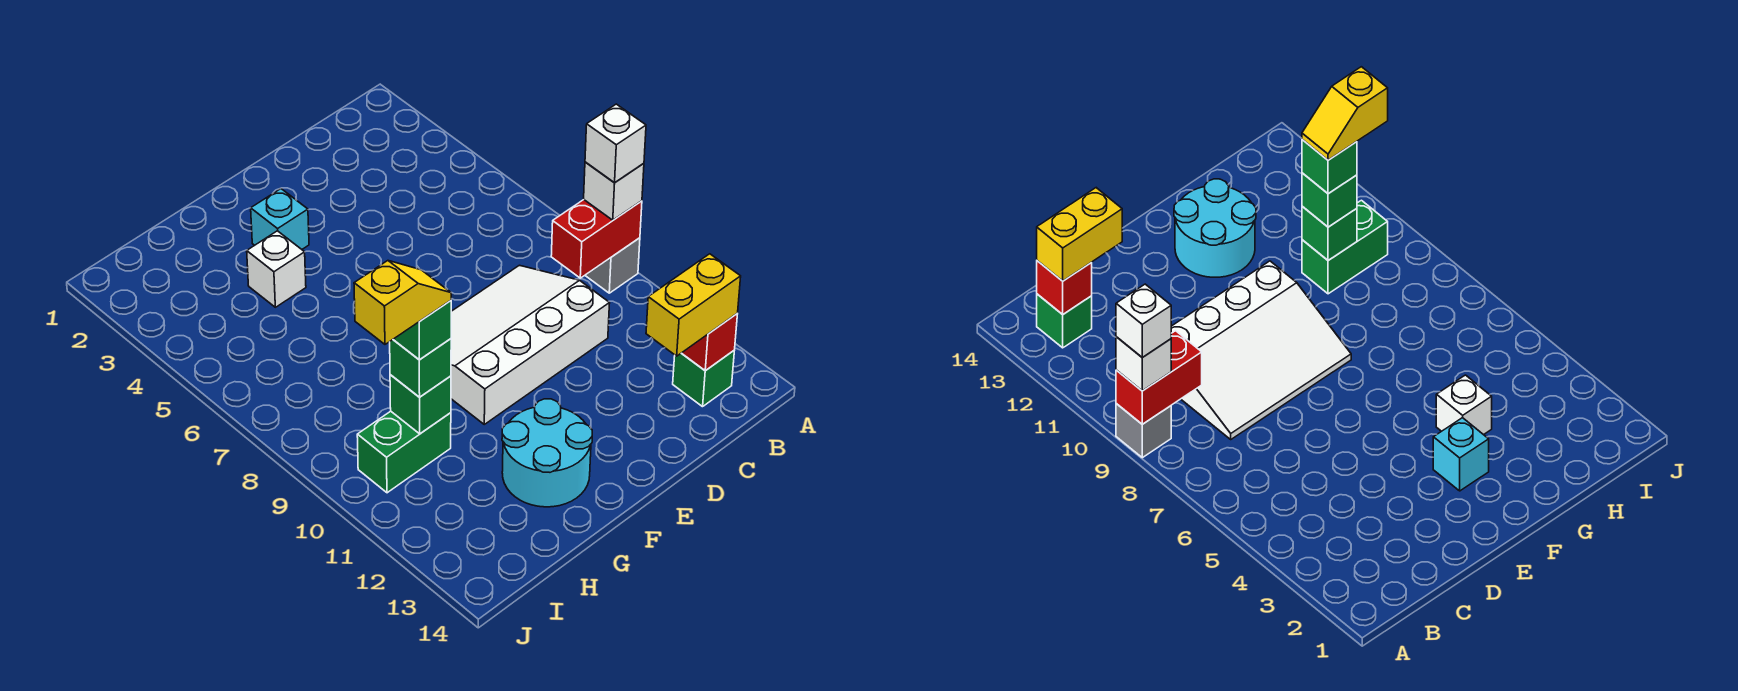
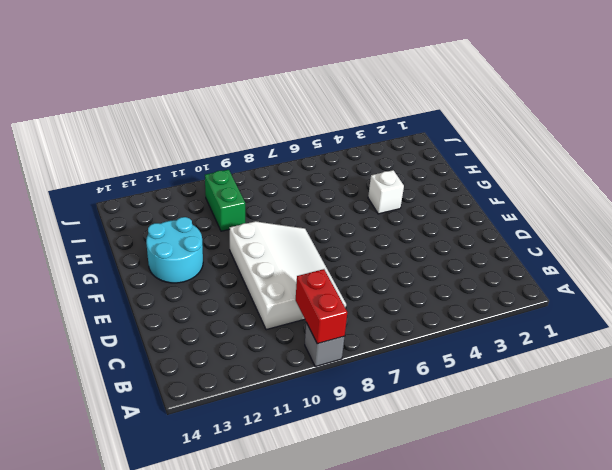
none -> green 1x1 brick [673,351,734,407]
none -> cyan 1x1 brick [251,189,309,249]
none -> red 1x1 brick [682,314,737,371]

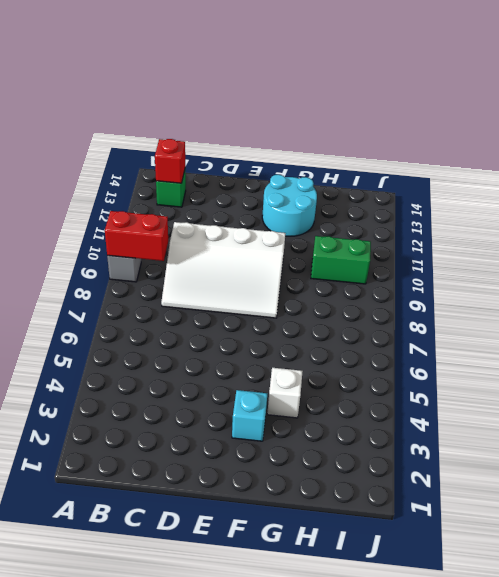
none -> green 1x1 brick [390,375,451,434]
none -> white 1x1 brick [584,162,644,220]
none -> yellow 1x2 brick [646,254,741,356]

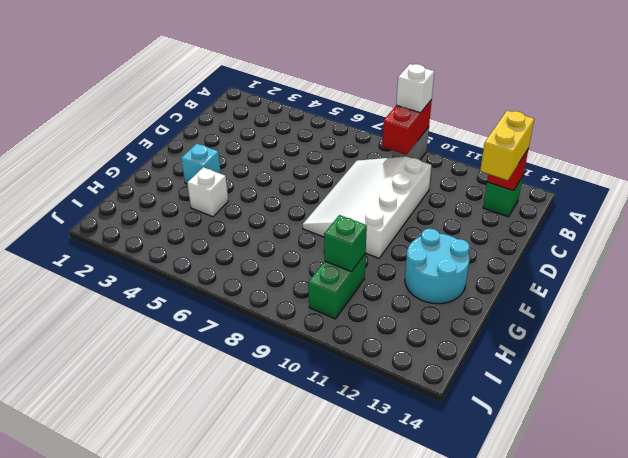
none -> green 1x1 brick [390,339,451,397]
none -> white 1x1 brick [585,104,646,183]
none -> green 1x1 brick [393,301,451,360]

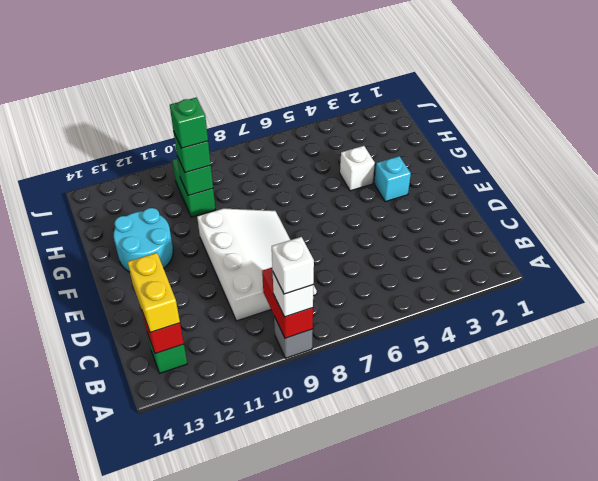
none -> yellow 1x2 slope [354,261,451,344]

